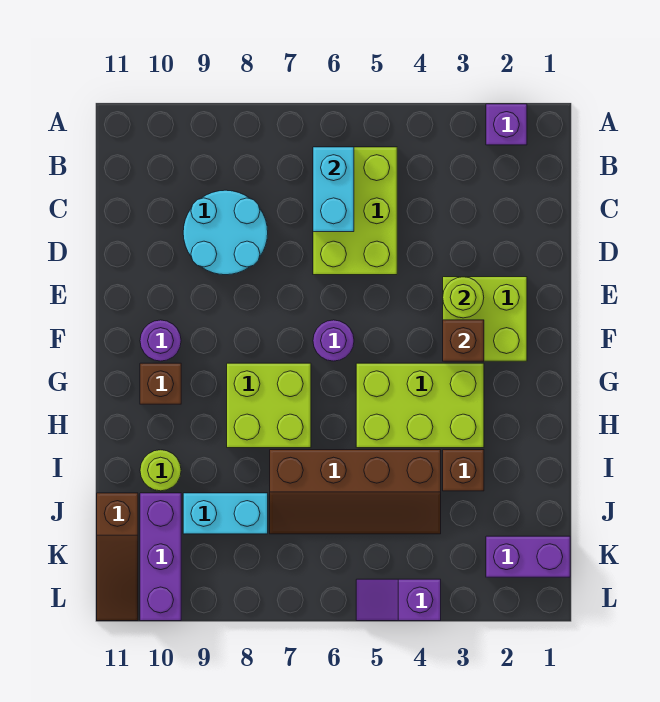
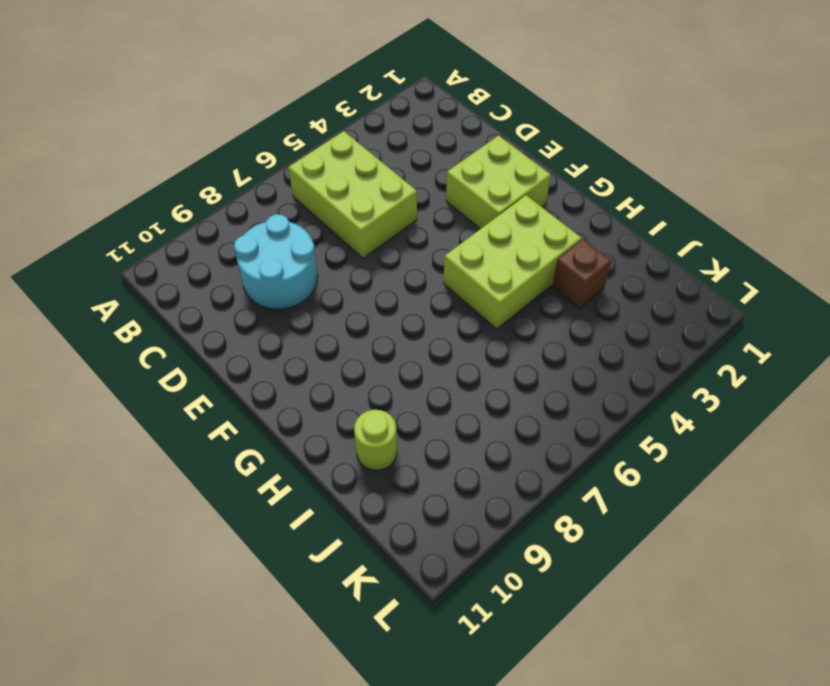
none -> purple 1x1 brick [486,104,527,145]
none -> purple 1x1 round brick [313,320,354,361]
none -> purple 1x1 round brick [140,320,181,361]

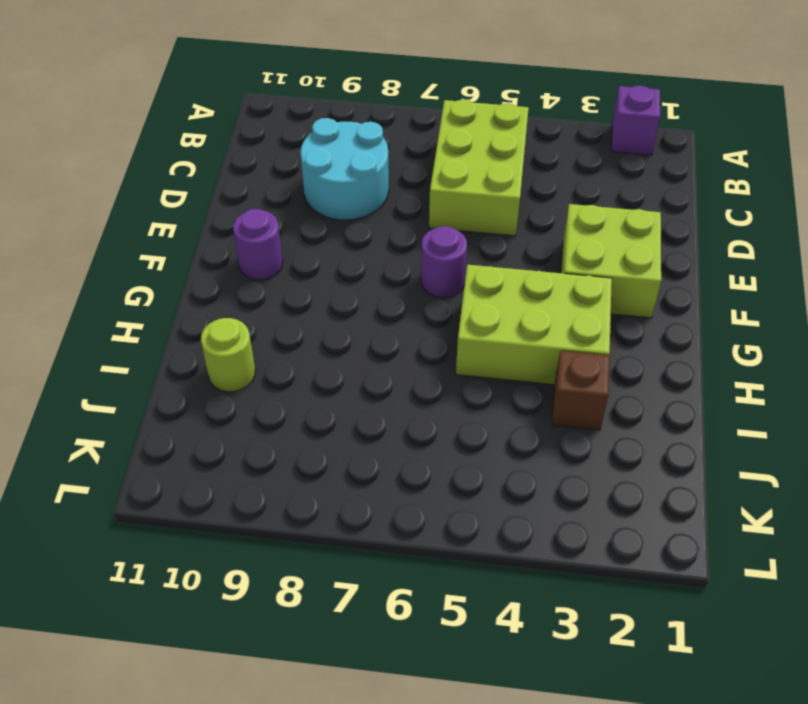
none -> lime 2x2 brick [227,363,311,448]
none -> brown 1x1 brick [140,363,181,404]
none -> brown 2x4 slope [270,450,441,534]

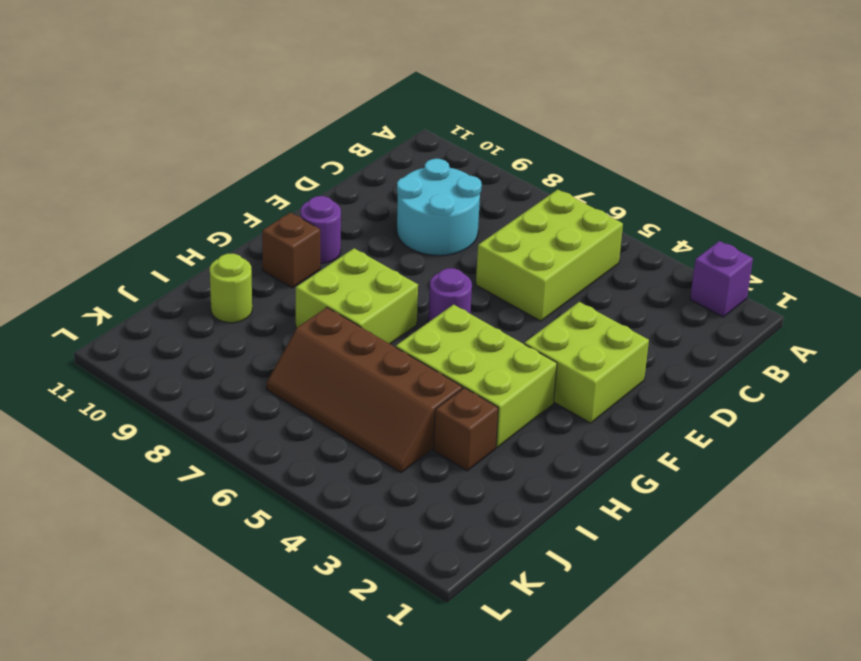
none -> cyan 1x2 brick [183,493,268,534]
none -> purple 1x3 brick [140,493,181,621]
none -> brown 1x3 slope [97,493,138,621]

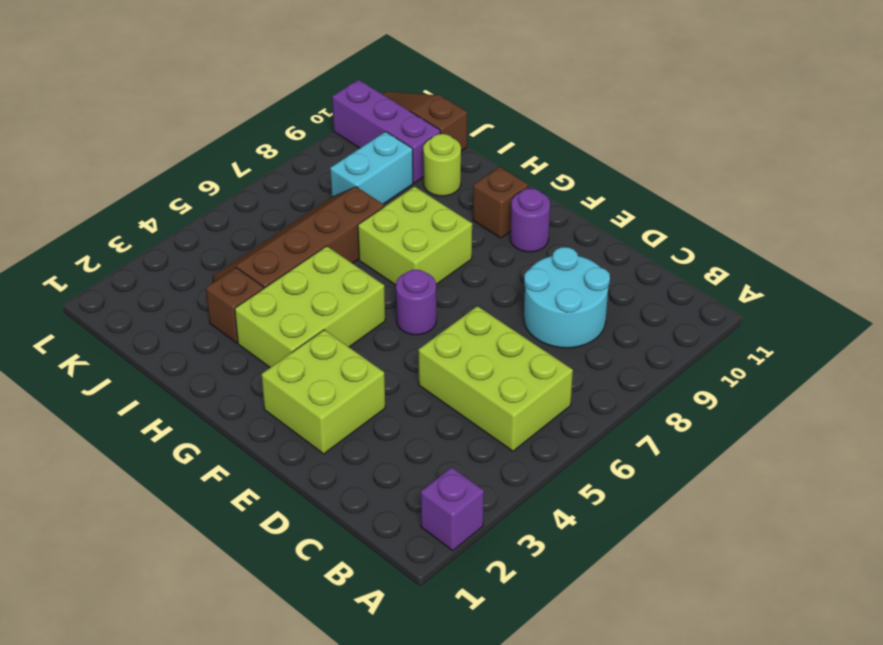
none -> purple 1x2 brick [486,536,570,577]
none -> purple 1x2 slope [356,579,441,621]
none -> cyan 1x2 brick [313,147,354,232]

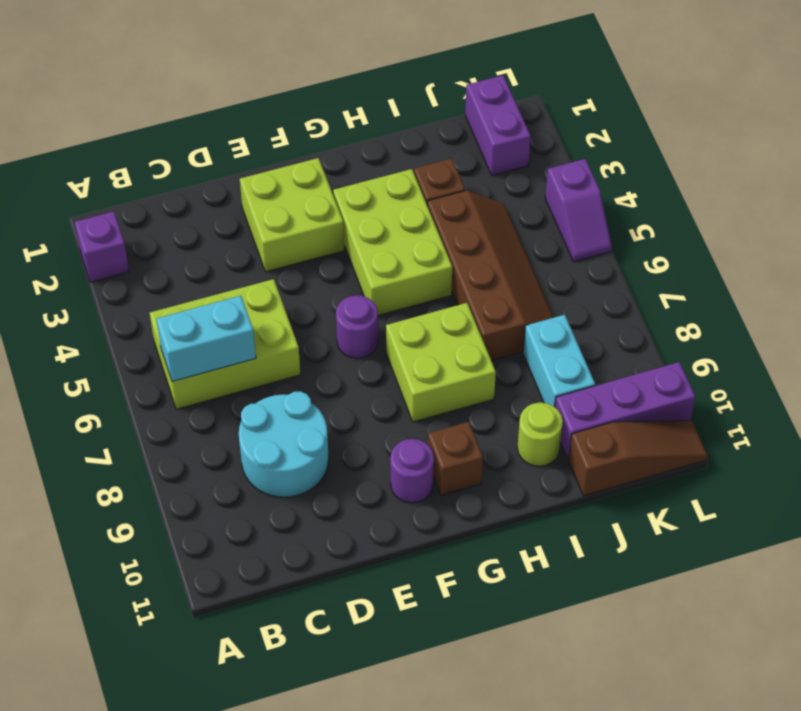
none -> lime 1x1 round brick [443,277,484,318]
none -> brown 1x1 brick [443,320,484,361]

